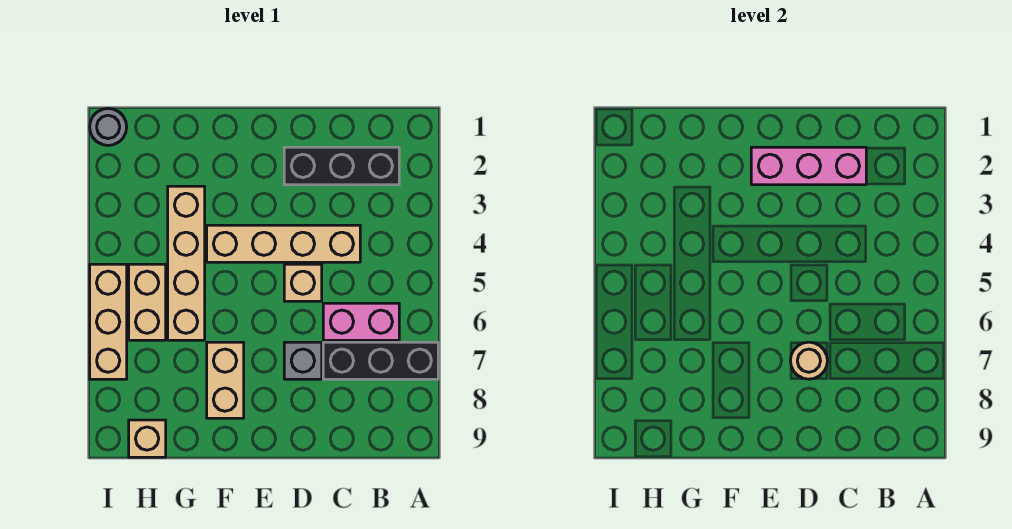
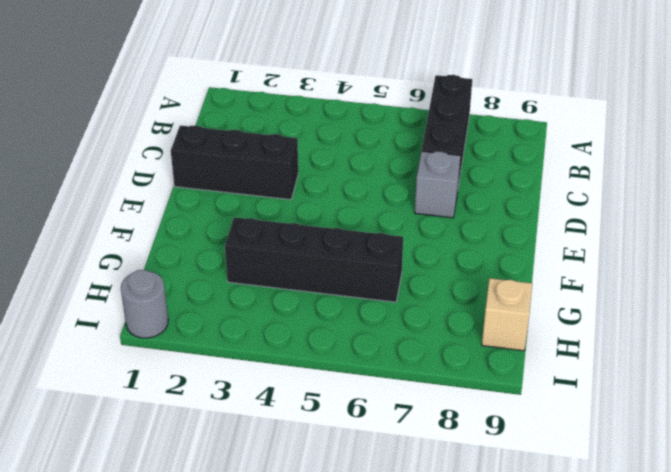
black 1x3 brick [171,125,298,200] -> black 1x3 brick turned to [284,147,399,185]
black 1x4 brick [225,217,403,302] -> tan 1x4 brick [168,186,205,340]
none -> pink 1x2 brick [323,303,399,340]
none -> tan 1x4 brick [207,225,360,262]
none -> tan 1x1 brick [284,264,322,301]

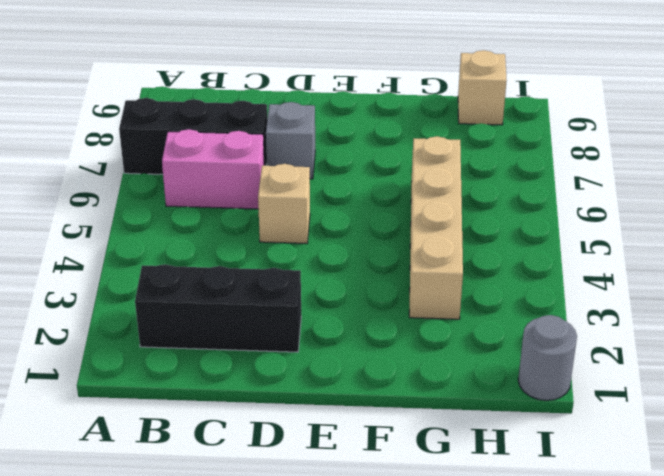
none -> tan 1x4 brick [207,225,360,262]
none -> tan 1x2 brick [207,342,244,418]
none -> tan 1x2 brick [129,264,166,340]

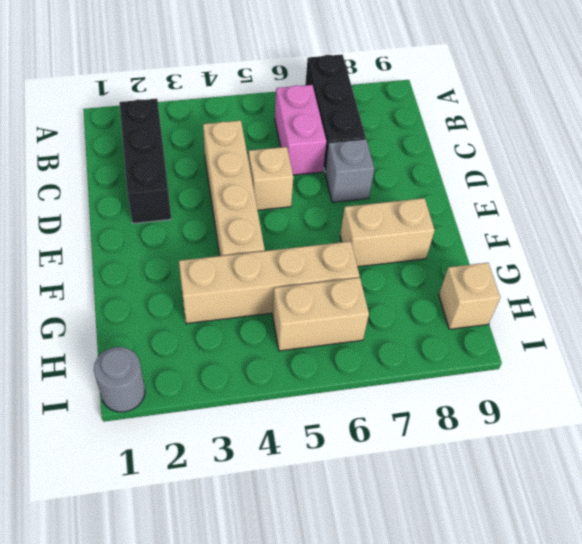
none -> tan 1x3 brick [90,264,127,379]
none -> pink 1x3 brick [751,147,866,185]
none -> tan 1x1 round brick [790,342,827,379]

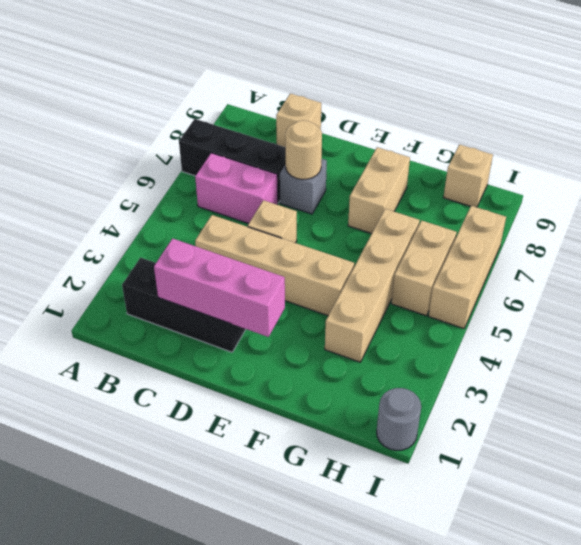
tan 1x1 brick [276,94,321,147] -> none

